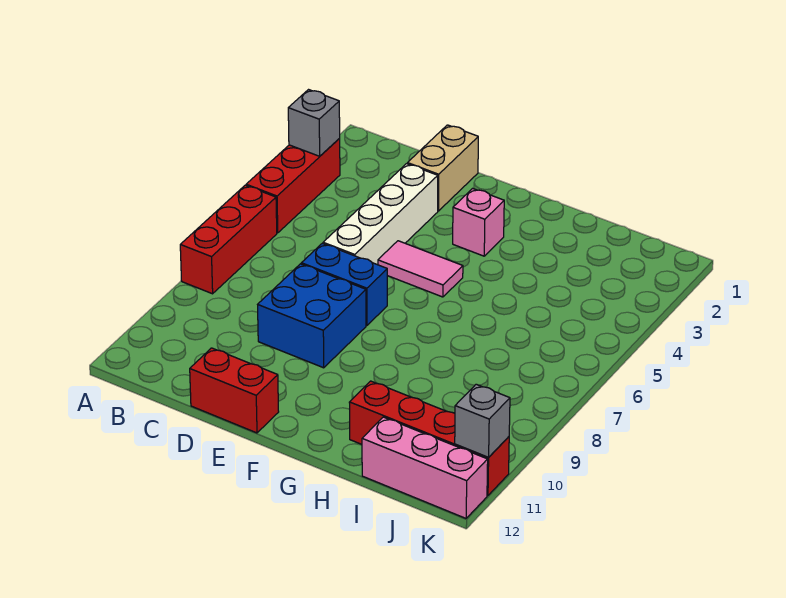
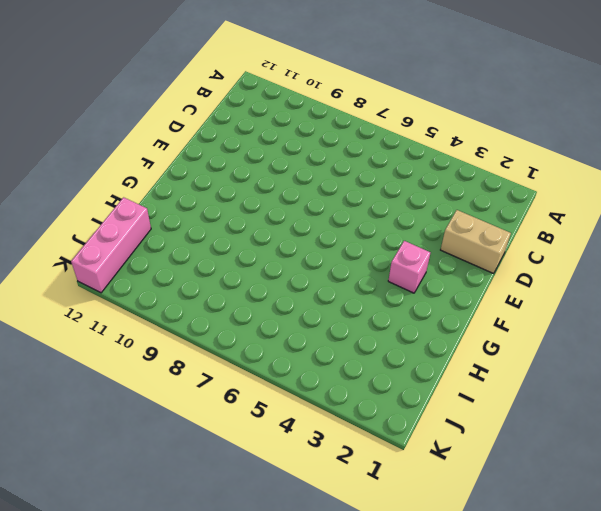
none -> red 1x3 brick [246,139,340,233]
none -> red 1x3 brick [180,185,277,294]
none -> white 1x4 brick [323,164,438,265]

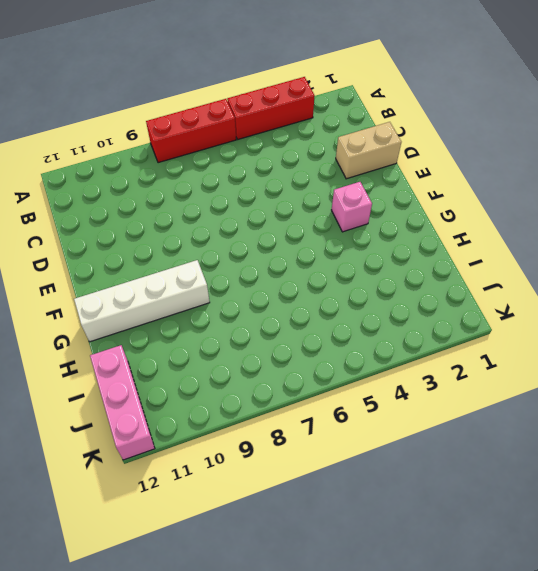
white 1x4 brick [74,260,210,342] -> white 1x4 brick moved to [323,164,438,265]
none -> blue 1x2 brick [301,243,387,325]
none -> blue 2x2 brick [258,264,366,368]
none -> red 1x2 brick [190,348,279,433]

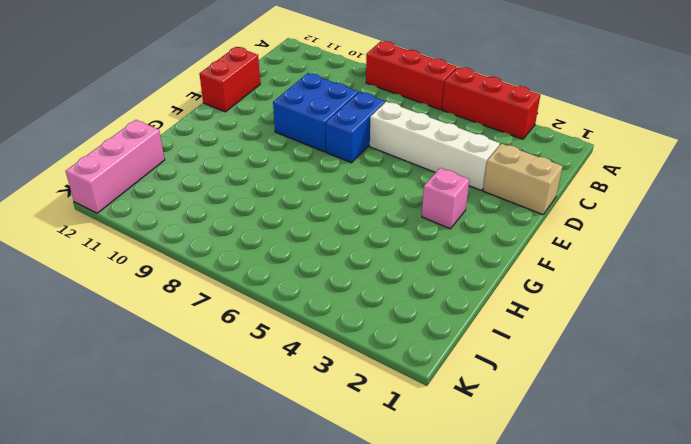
none -> pink 1x2 tile [378,241,463,297]
none -> red 1x4 brick [349,381,509,496]
none -> grey 1x1 brick [288,90,340,156]

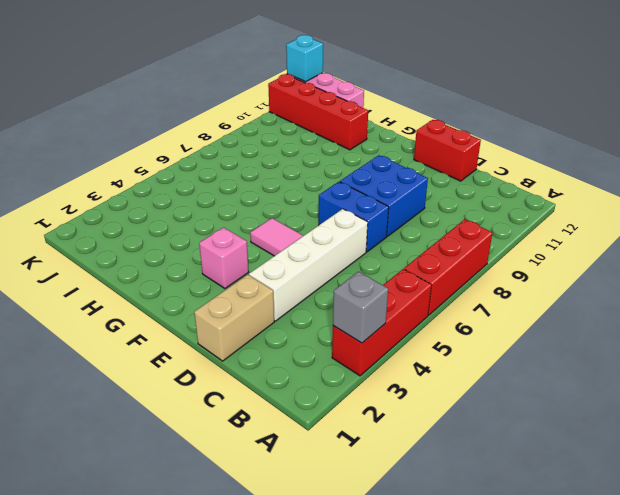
cyan 1x1 brick [286,35,323,82] -> none
none -> grey 1x1 brick [455,384,510,457]

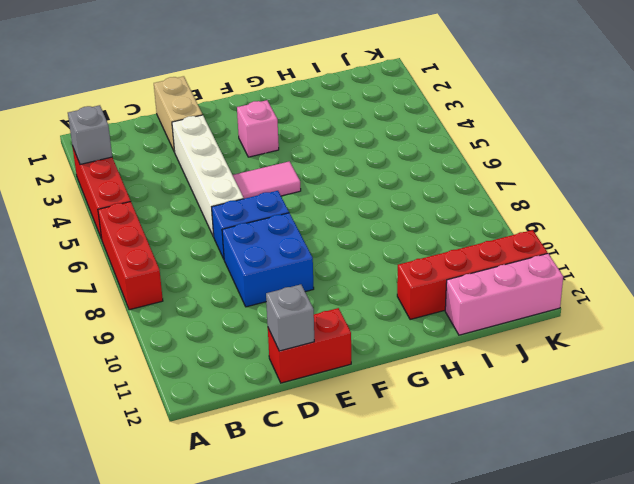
grey 1x1 brick [266,284,314,351] -> grey 1x1 brick moved to [455,384,510,457]

